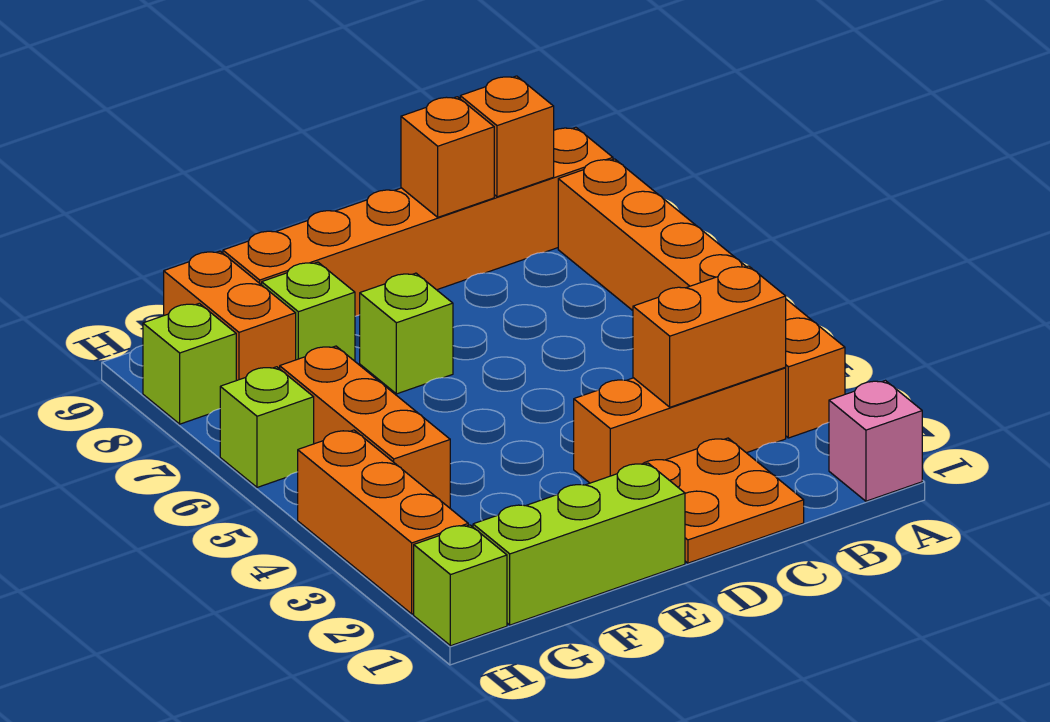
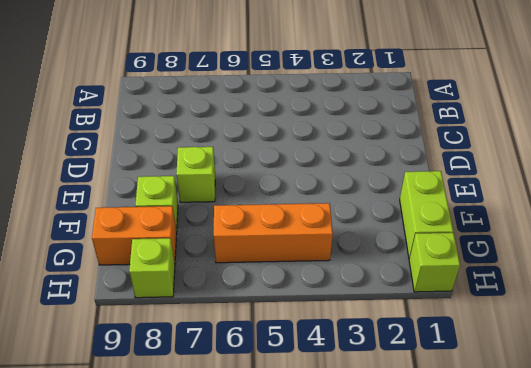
lime 1x2 brick [400,171,453,259] -> lime 1x3 brick [473,463,685,625]
none -> pink 1x1 brick [829,381,922,501]
none -> orange 1x6 brick [558,159,845,438]
none -> orange 1x6 brick [223,127,613,316]

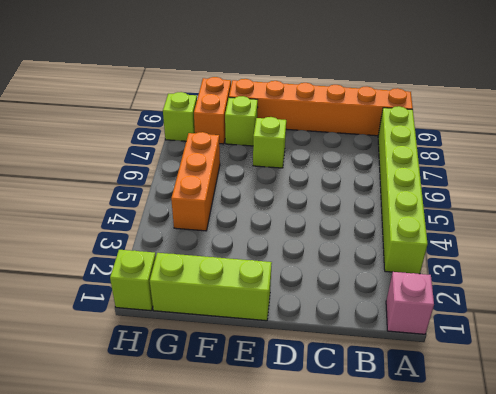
lime 1x6 brick [378,106,428,274] -> orange 1x6 brick [558,159,845,438]
none -> orange 1x3 brick [574,368,786,483]
none -> orange 2x2 plate [643,438,804,563]
none -> orange 1x3 brick [298,430,468,614]

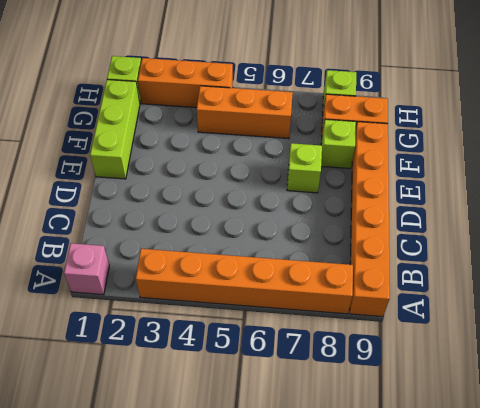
none -> orange 1x3 brick [574,368,786,483]
none -> orange 2x2 plate [643,438,804,563]
none -> lime 1x1 brick [220,367,314,487]

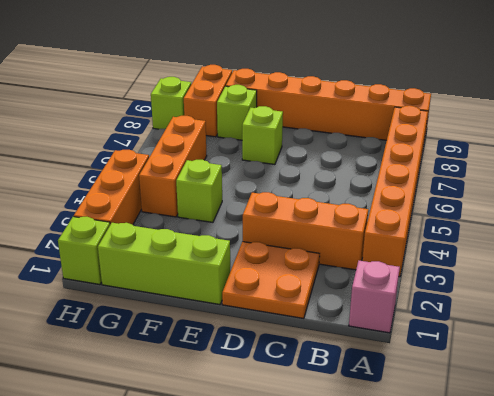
lime 1x1 brick [176,160,222,222] -> lime 1x1 brick moved to [220,367,314,487]
none -> orange 1x2 brick [633,266,786,407]
none -> orange 1x1 brick [460,76,554,197]
none -> orange 1x1 brick [401,97,494,217]

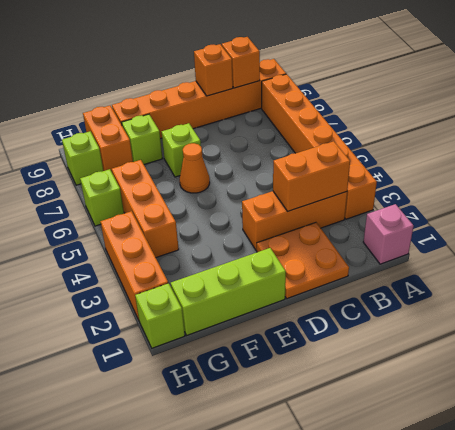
orange 1x1 cone [180,143,210,193] -> none

